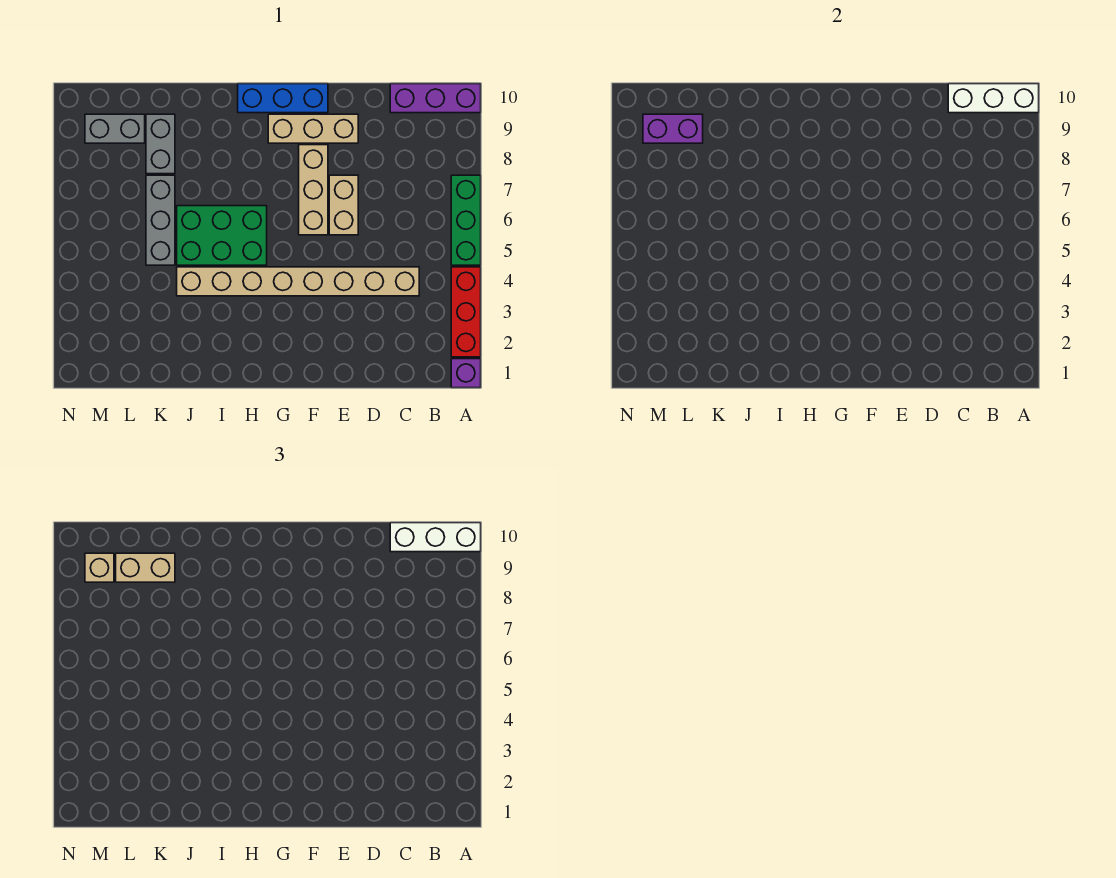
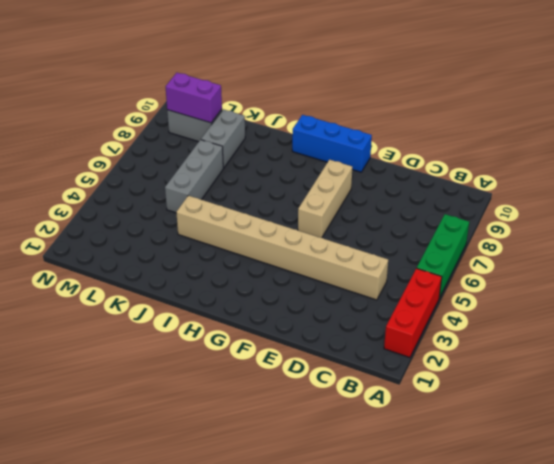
none -> purple 1x1 brick [451,359,481,388]
none -> purple 1x3 brick [390,84,481,113]
none -> tan 1x2 brick [329,175,358,235]

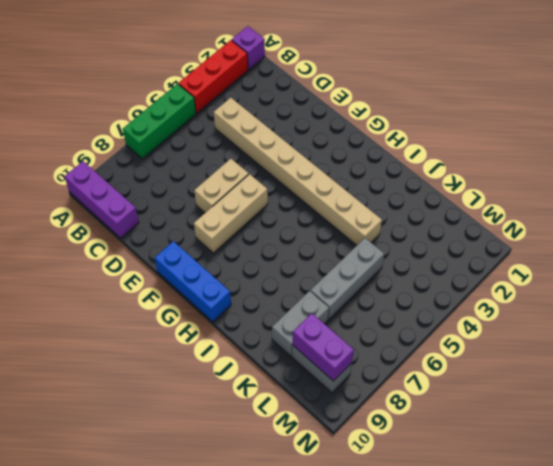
none -> tan 1x3 brick [268,114,358,143]
none -> green 2x3 brick [177,206,267,265]
none -> white 1x3 brick [948,84,1039,113]

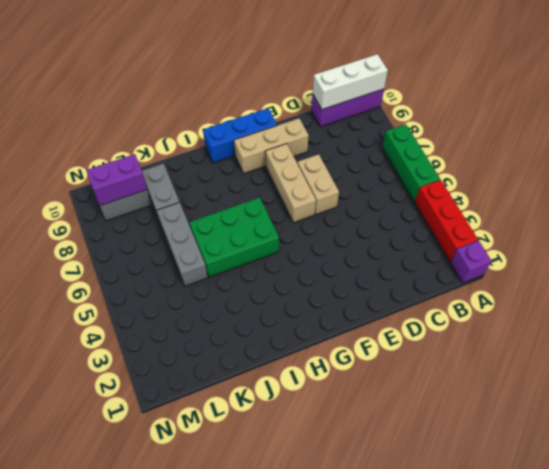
none -> tan 1x8 brick [177,267,419,296]
none -> white 1x3 brick [390,523,481,552]
none -> tan 1x2 brick [116,553,175,582]

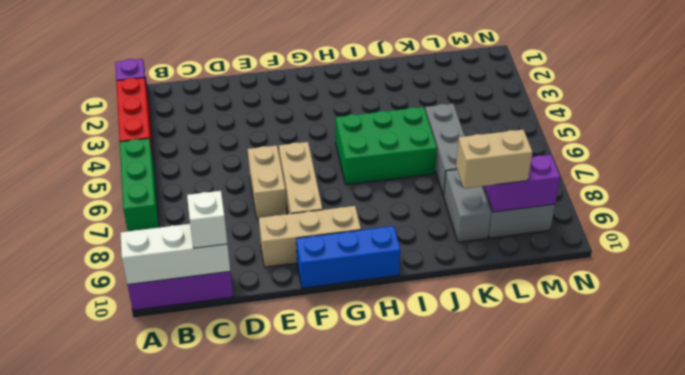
white 1x1 brick [187,191,227,248] -> white 1x3 brick [390,523,481,552]
none -> tan 1x8 brick [177,267,419,296]
none -> tan 1x1 brick [85,553,114,582]

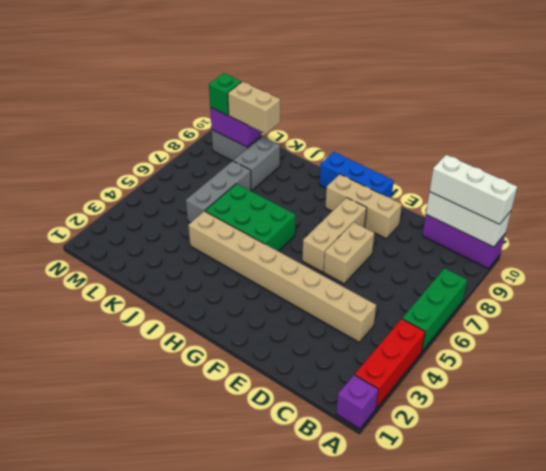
green 1x1 brick [209,73,241,115] -> tan 1x1 brick [85,553,114,582]

